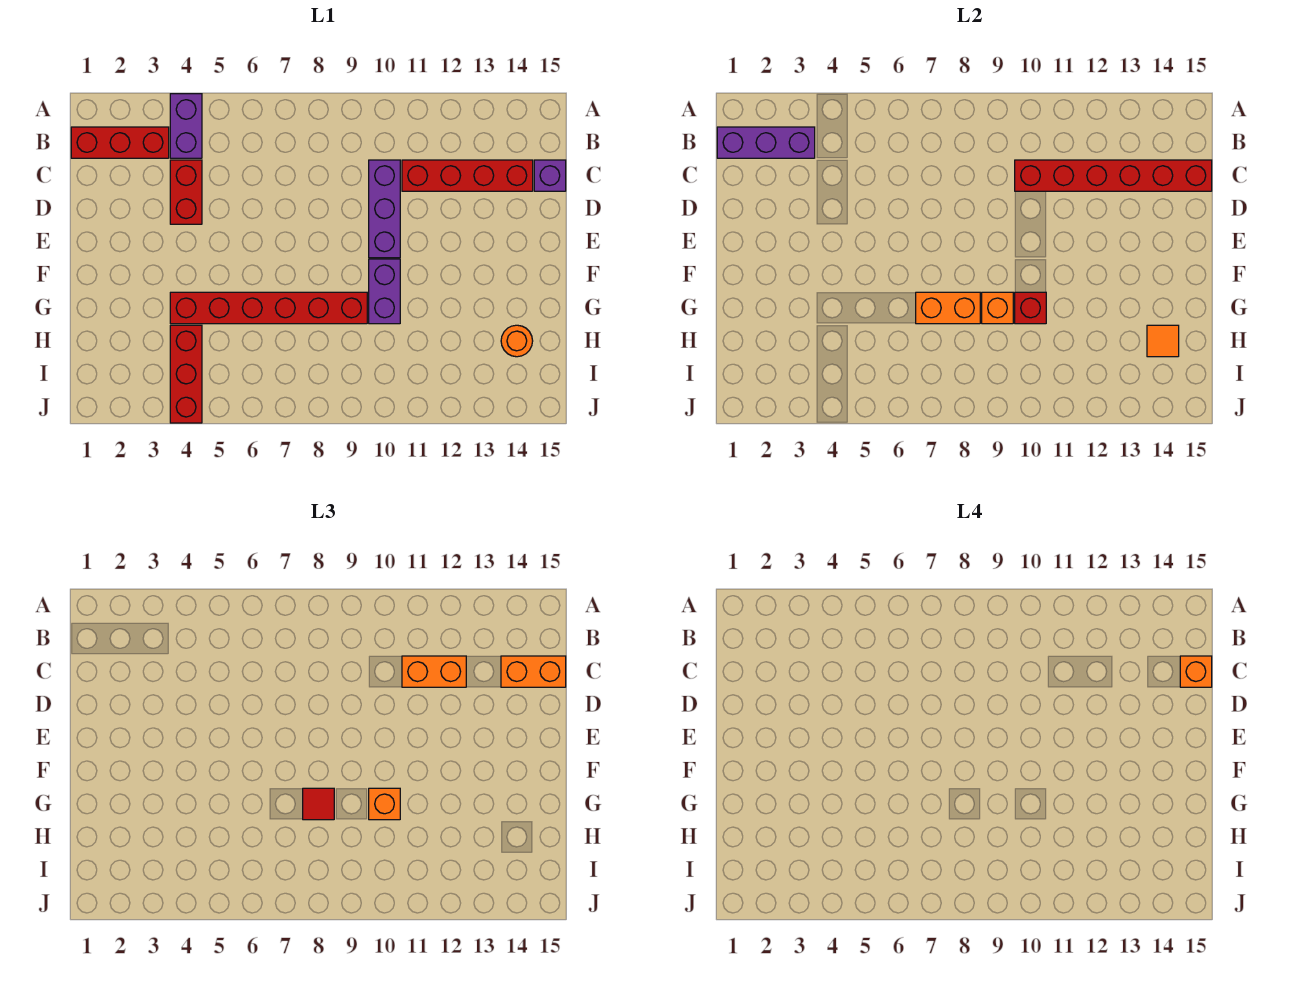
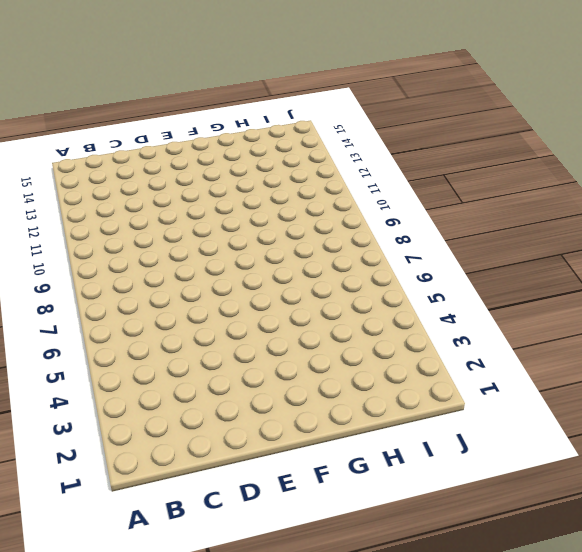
none -> purple 1x2 brick [170,94,202,158]
none -> red 1x3 brick [71,127,169,158]
none -> red 1x2 brick [170,160,202,224]

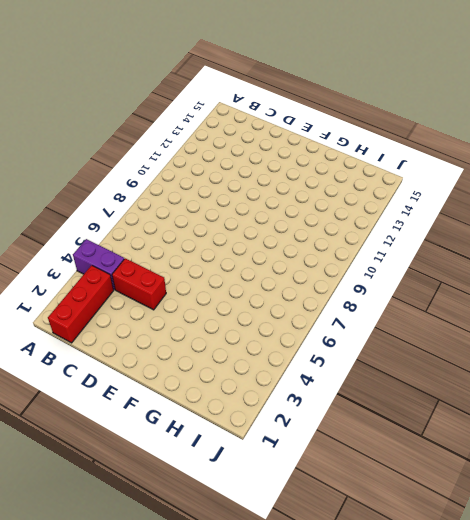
none -> purple 1x3 brick [369,160,400,258]
none -> red 1x4 brick [402,160,533,191]
none -> purple 1x1 brick [534,160,566,191]

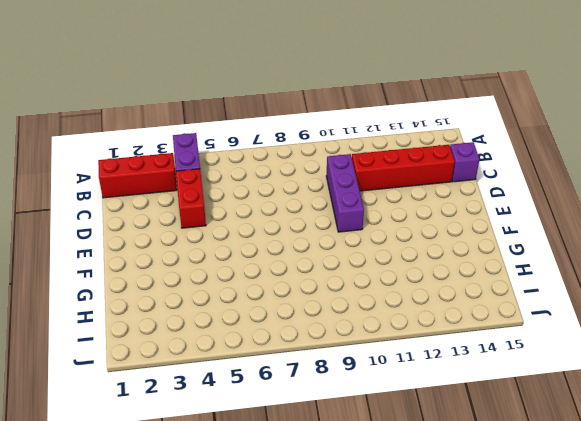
none -> purple 1x2 brick [369,259,400,324]
none -> red 1x6 brick [170,292,367,324]
none -> red 1x3 brick [170,325,202,423]

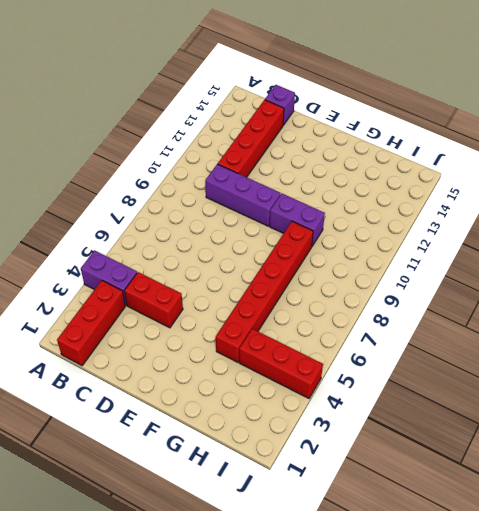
none -> orange 1x1 round brick [501,325,533,357]
none -> purple 1x3 brick [717,127,815,158]
none -> red 1x6 brick [1015,160,1212,191]

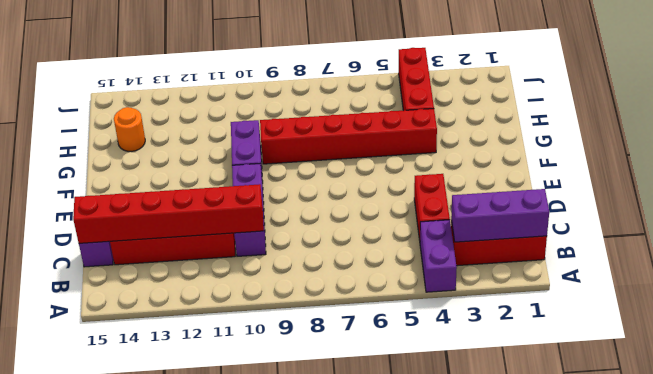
none -> orange 1x2 brick [916,292,980,324]
none -> orange 1x1 brick [982,292,1013,324]
none -> red 1x1 brick [1015,292,1046,324]

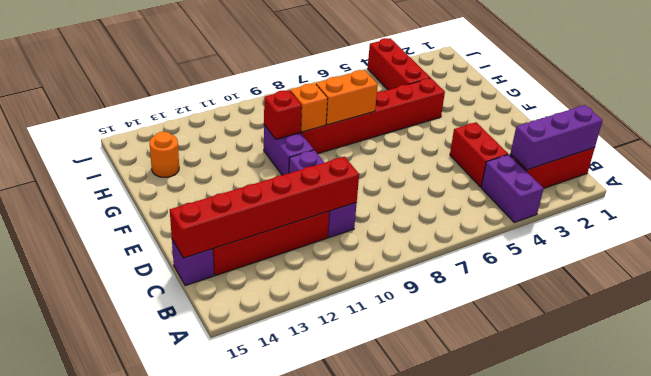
none -> orange 1x1 tile [1147,325,1179,357]
none -> orange 1x2 brick [402,656,466,687]
none -> orange 1x2 brick [501,656,566,687]

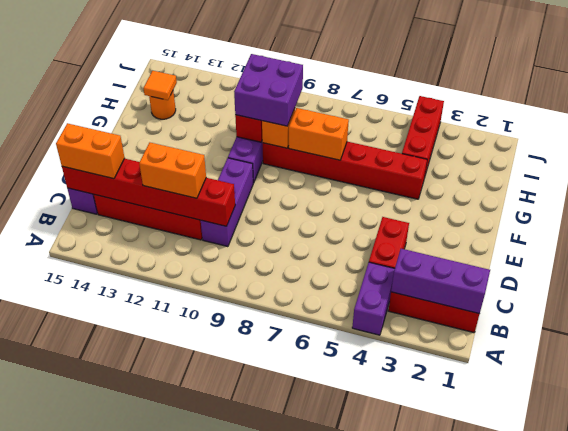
purple 2x2 brick [234,54,303,126] -> orange 1x1 brick [369,788,400,820]
none -> red 1x1 tile [303,788,334,820]
none -> orange 1x1 brick [1180,656,1212,687]

